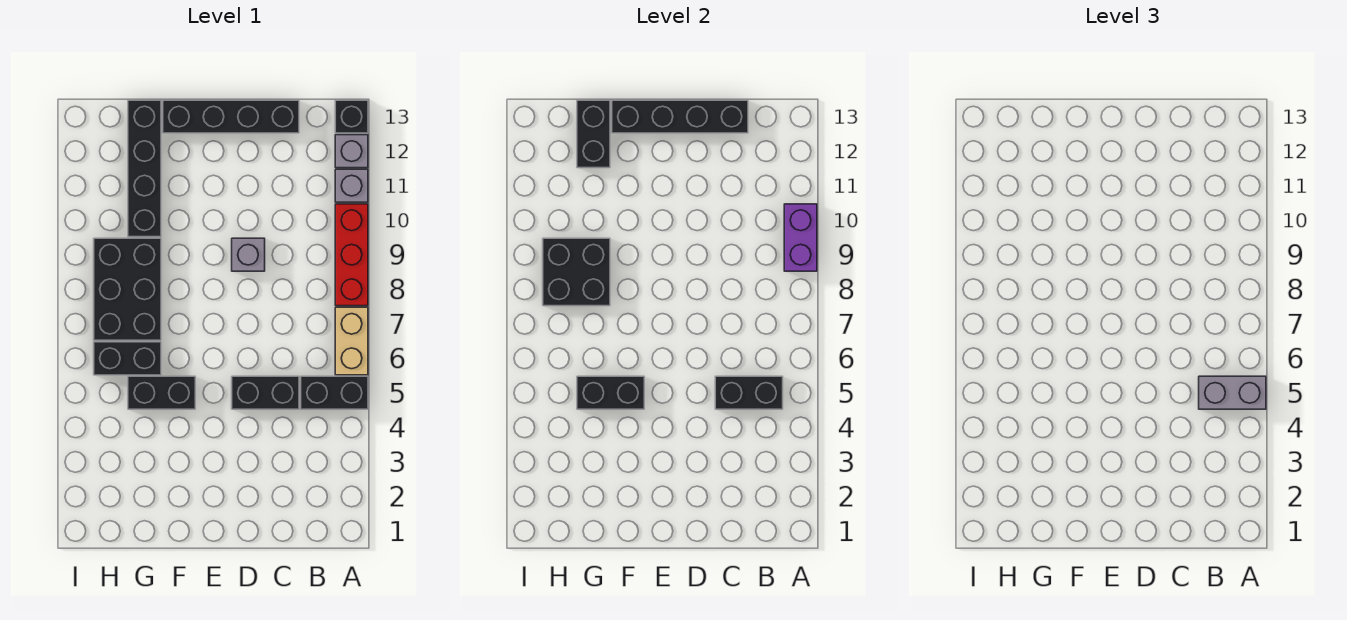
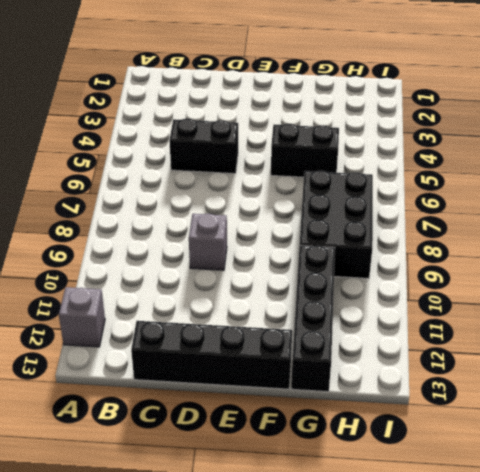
none -> black 1x2 brick [301,376,368,409]
none -> tan 1x2 brick [335,307,368,375]
none -> red 1x3 brick [335,204,368,306]

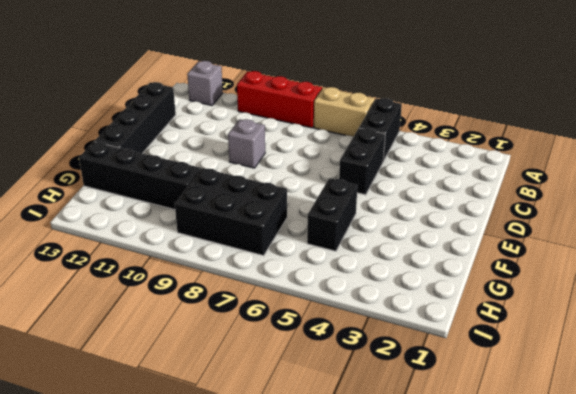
none -> grey 1x1 brick [335,169,368,202]
none -> black 1x1 brick [335,100,368,133]
none -> black 1x2 brick [94,342,161,375]

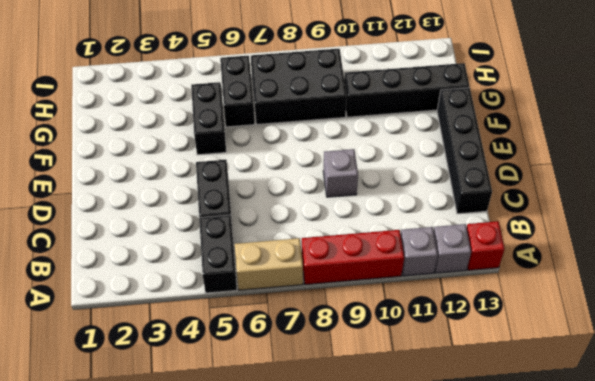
red 1x1 brick [467,221,505,270] -> black 1x1 brick [335,100,368,133]
none -> purple 1x2 brick [784,204,817,271]
none -> black 1x2 brick [715,376,783,409]
none -> black 1x4 brick [612,100,748,133]

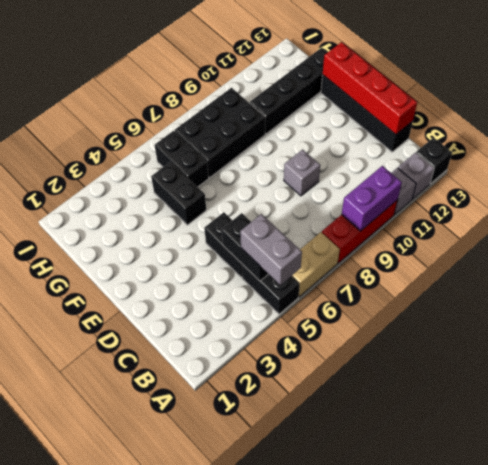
red 1x4 brick [323,42,417,134] -> black 1x4 brick [612,100,748,133]
none -> black 1x2 brick [577,376,644,409]
none -> black 2x2 brick [543,238,610,306]
none -> black 1x2 brick [577,100,610,168]

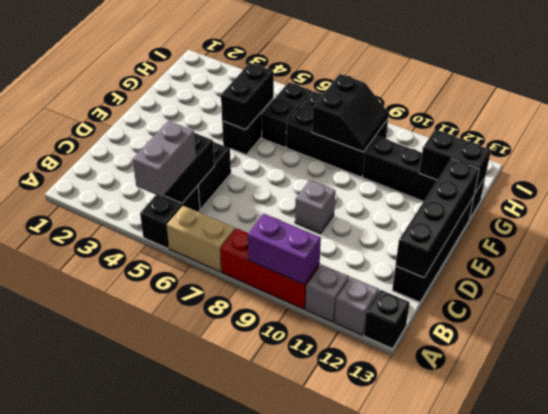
black 2x2 slope [312,74,389,152] -> black 2x2 brick [543,238,610,306]

